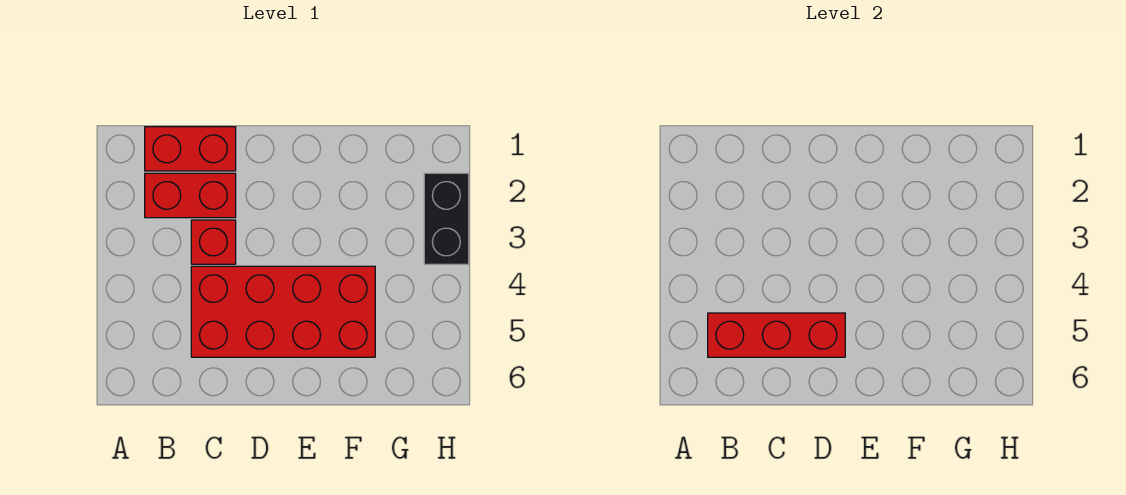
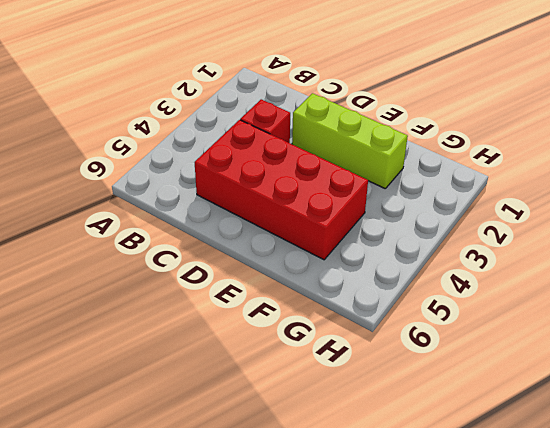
lime 1x3 brick [292,93,408,188] -> none
none -> red 1x2 brick [145,127,236,171]
none -> red 1x2 brick [145,173,236,218]

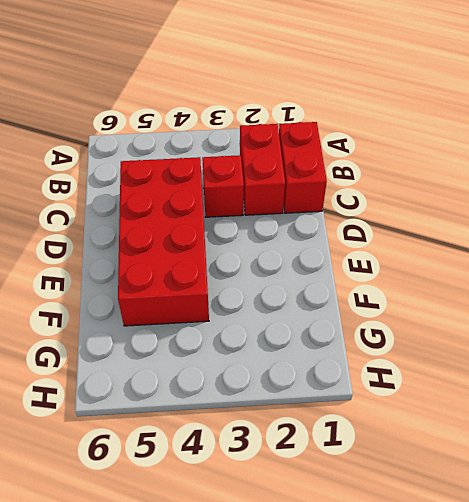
none -> black 1x2 brick [424,173,469,264]
none -> red 1x3 brick [708,313,845,357]

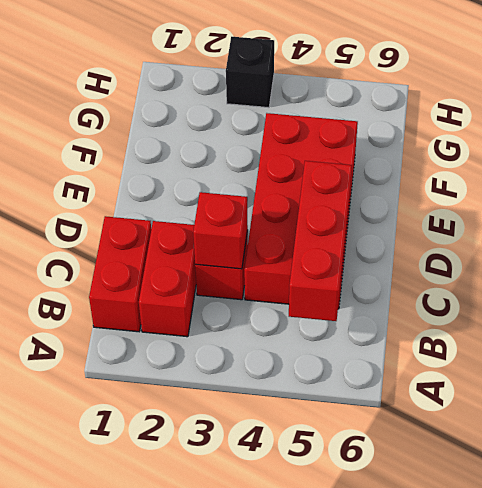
red 1x1 brick [193,192,248,269] -> none
black 1x1 brick [226,37,274,108] -> black 1x2 brick [424,173,469,264]

